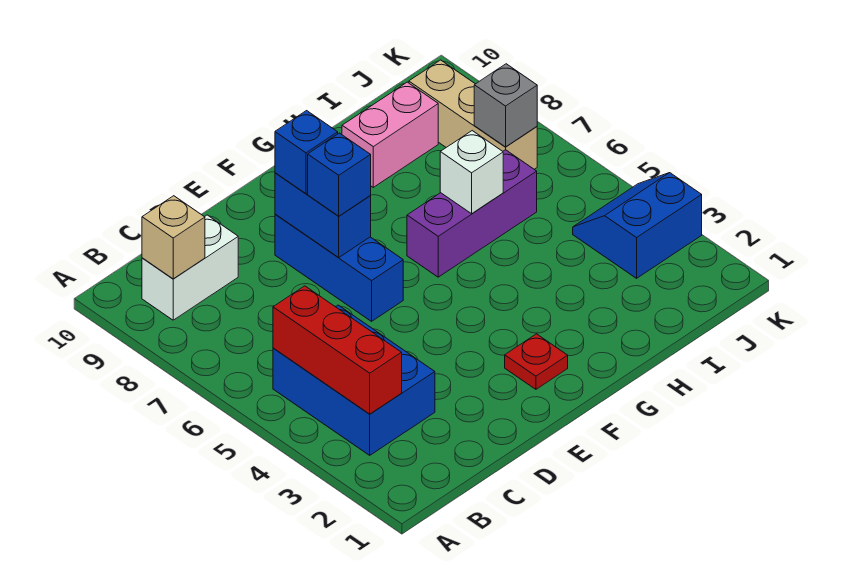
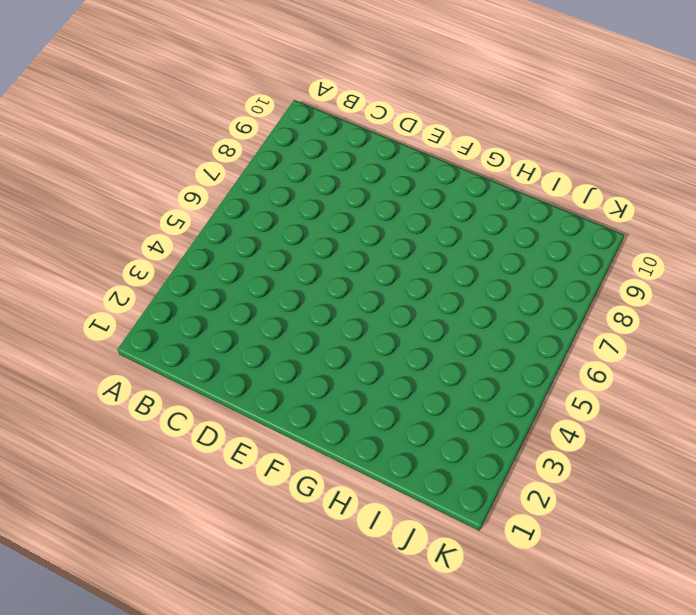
none -> blue 2x3 brick [273,305,435,455]
none -> white 1x2 brick [142,215,238,320]
none -> blue 1x3 brick [275,214,403,321]

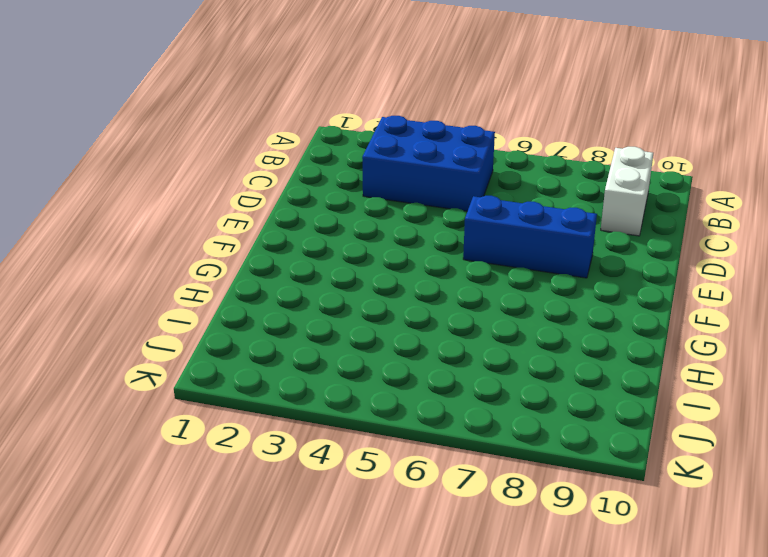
none -> red 1x1 plate [505,334,568,389]
none -> purple 1x3 brick [407,150,537,277]
none -> pink 1x2 brick [342,82,438,187]

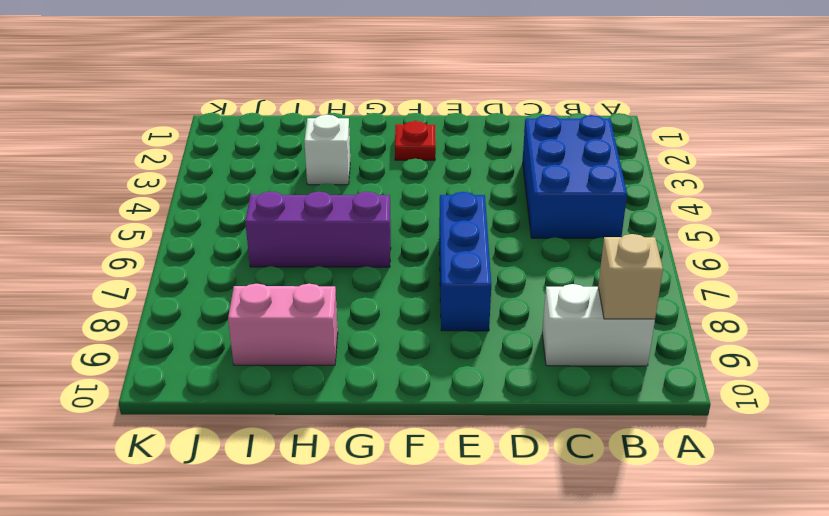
white 1x1 brick [304,115,350,185] -> white 1x1 brick moved to [440,131,503,214]
none -> blue 2x2 slope [573,173,702,278]
none -> tan 1x3 brick [409,60,537,169]
none -> red 1x3 brick [273,286,402,414]

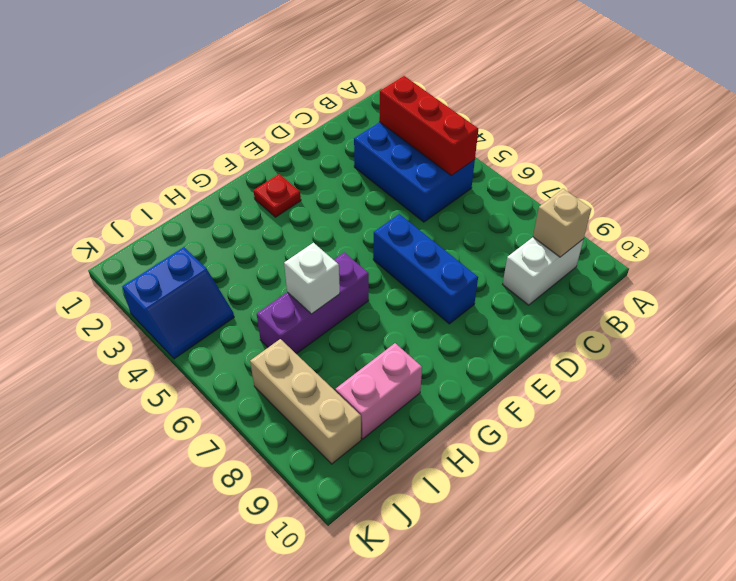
none -> blue 1x2 brick [275,173,371,258]
none -> grey 1x1 brick [474,64,537,147]
none -> blue 1x1 brick [308,133,371,216]

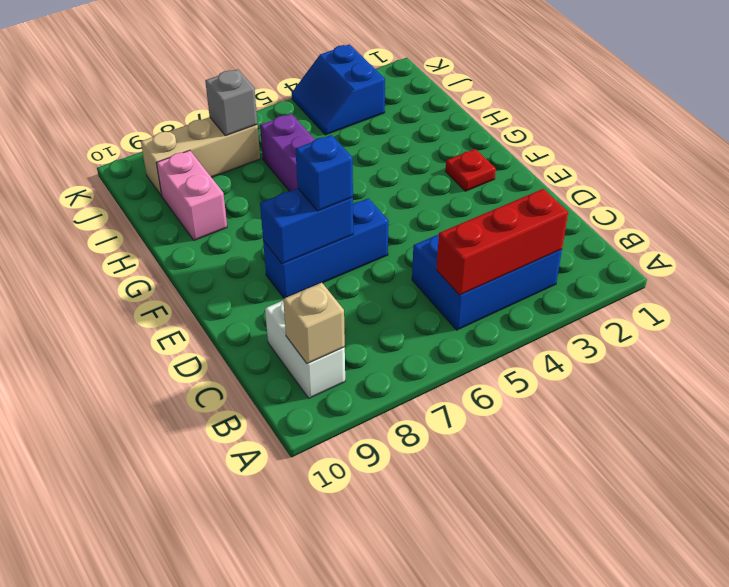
none -> white 1x1 brick [440,131,503,214]
none -> blue 1x1 brick [275,111,338,194]

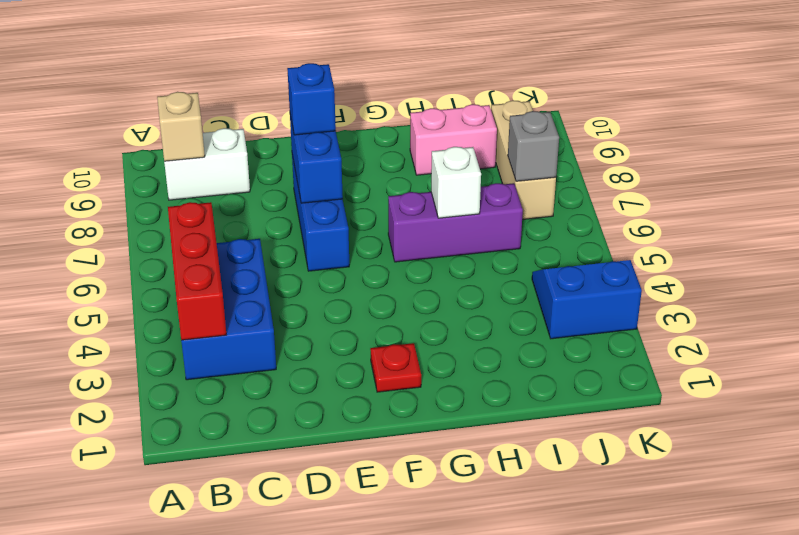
none -> blue 1x1 brick [308,133,371,216]

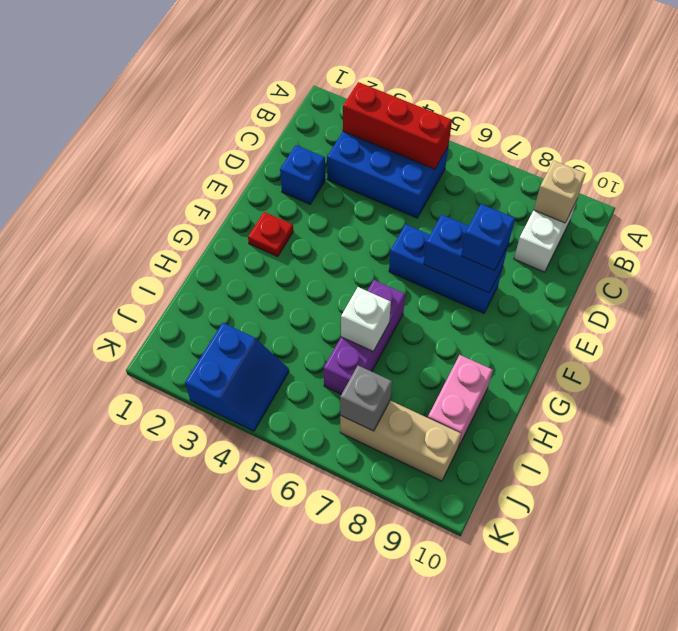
blue 1x1 brick [280,145,325,204] -> blue 1x1 brick moved to [308,133,371,216]

